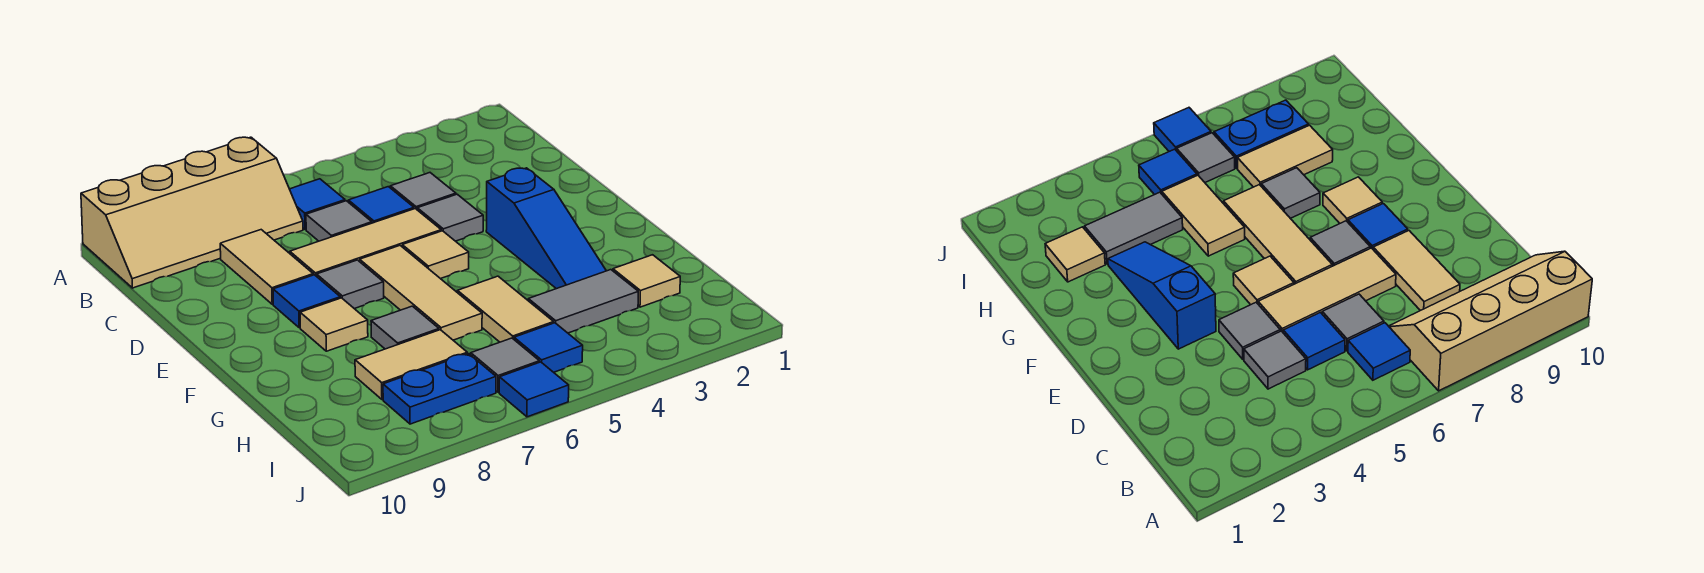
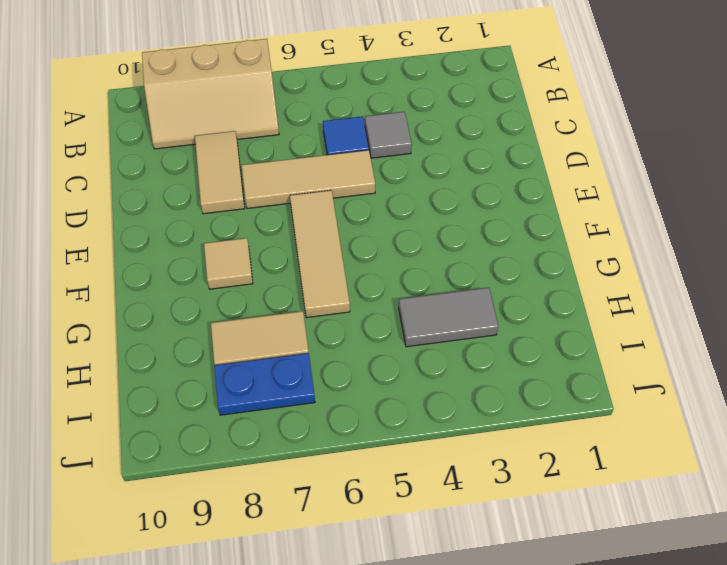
tan 2x3 slope [142,39,279,149] -> tan 2x4 slope [81,137,303,288]
none -> blue 1x1 tile [290,179,345,230]
none -> grey 1x1 tile [306,201,372,241]
none -> grey 1x1 tile [417,194,483,241]

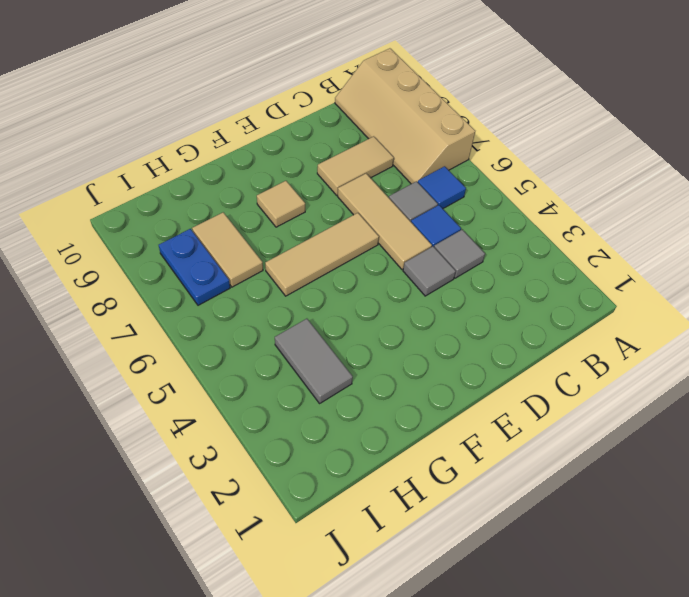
none -> blue 1x3 slope [486,168,606,289]
none -> tan 1x1 tile [402,231,469,279]
none -> grey 1x1 tile [317,260,384,309]

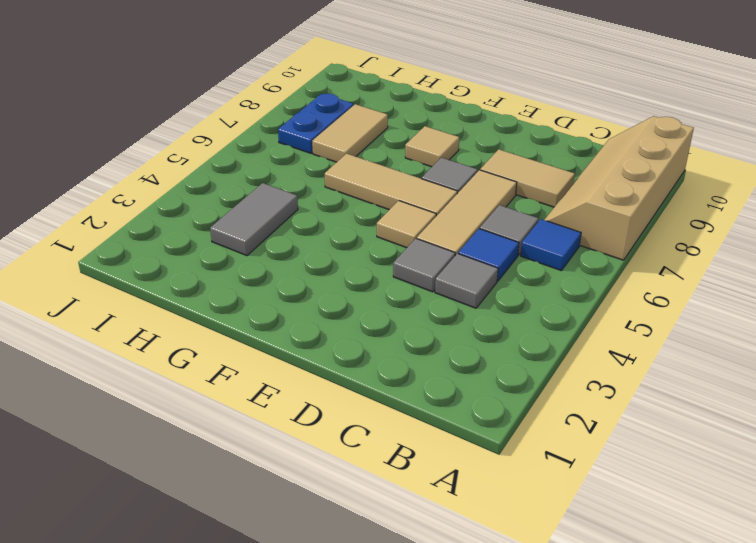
none -> blue 1x3 slope [486,168,606,289]
none -> blue 1x1 tile [273,275,340,328]
none -> tan 1x2 tile [457,276,554,342]

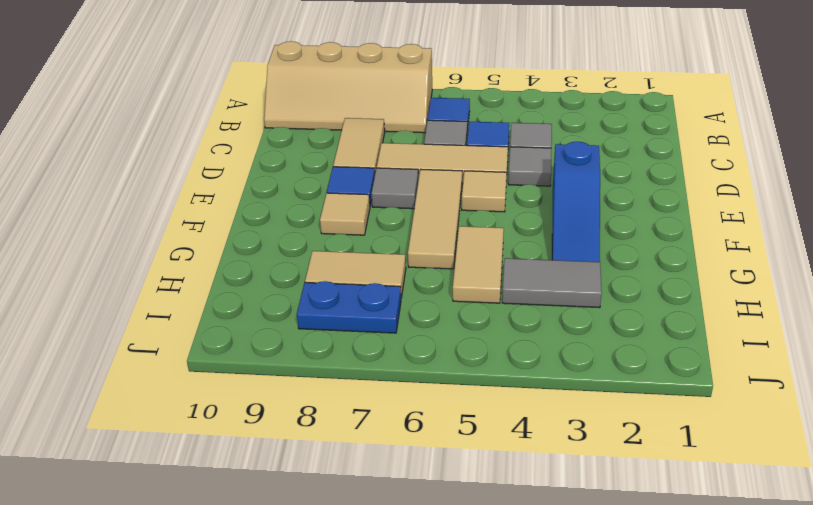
none -> grey 1x1 tile [371,306,439,349]
none -> tan 1x1 tile [613,255,680,307]
none -> blue 1x1 tile [514,323,583,372]

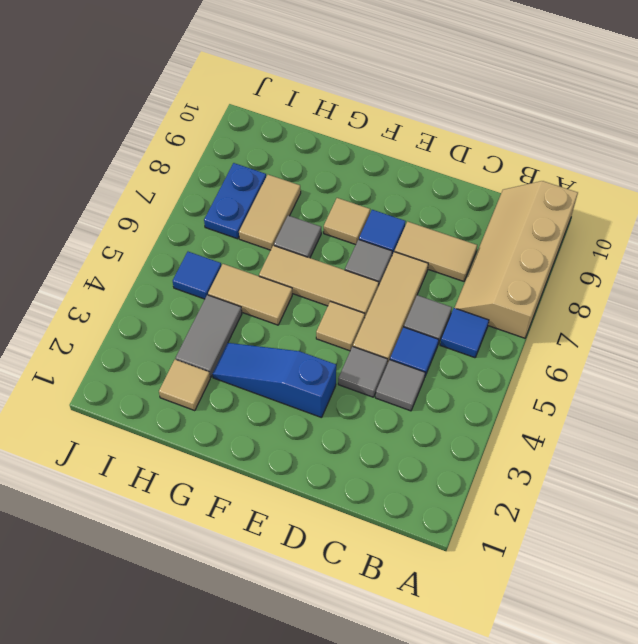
none -> grey 1x1 tile [471,338,539,392]
none -> blue 1x1 tile [499,362,569,417]

